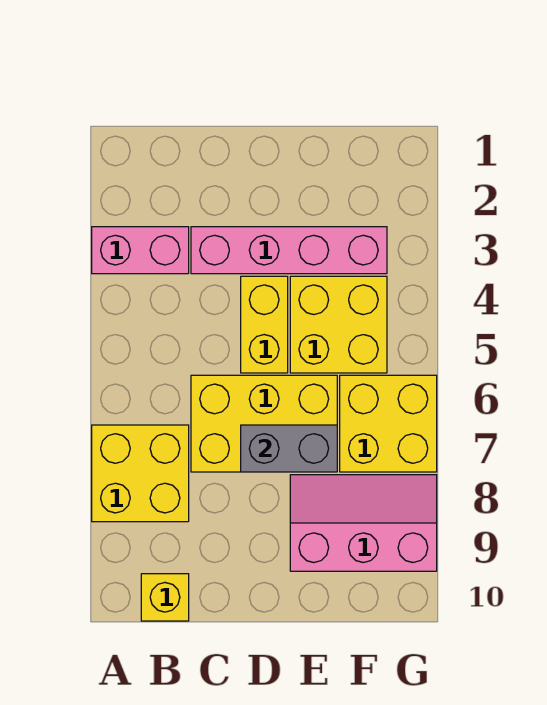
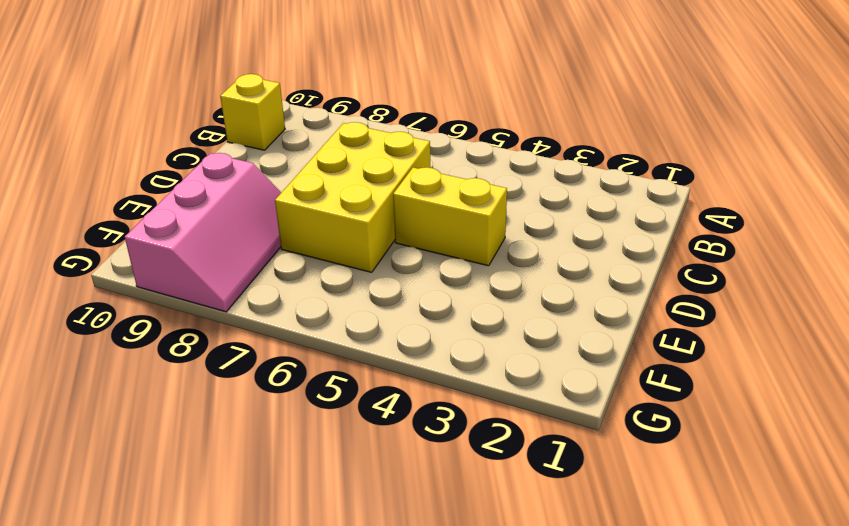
none -> pink 1x2 brick [92,227,189,274]
none -> yellow 2x2 brick [92,425,189,522]

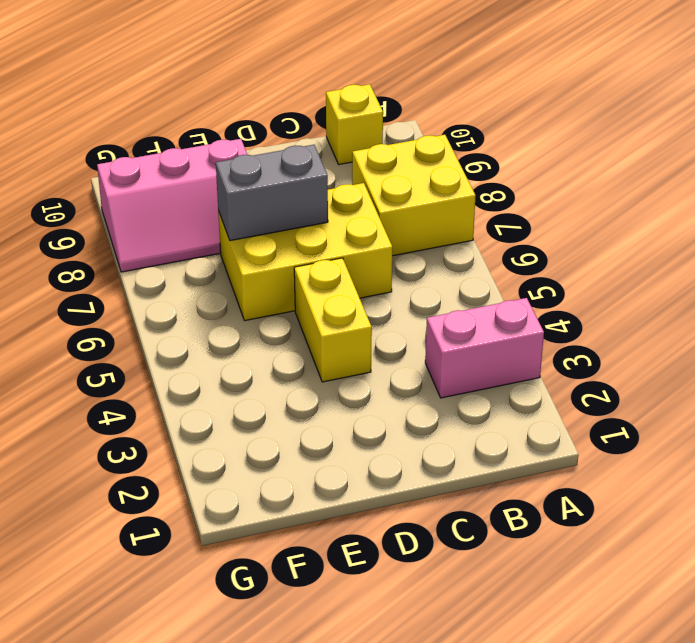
none -> pink 1x4 brick [191,227,387,274]
none -> yellow 2x2 brick [290,276,387,373]

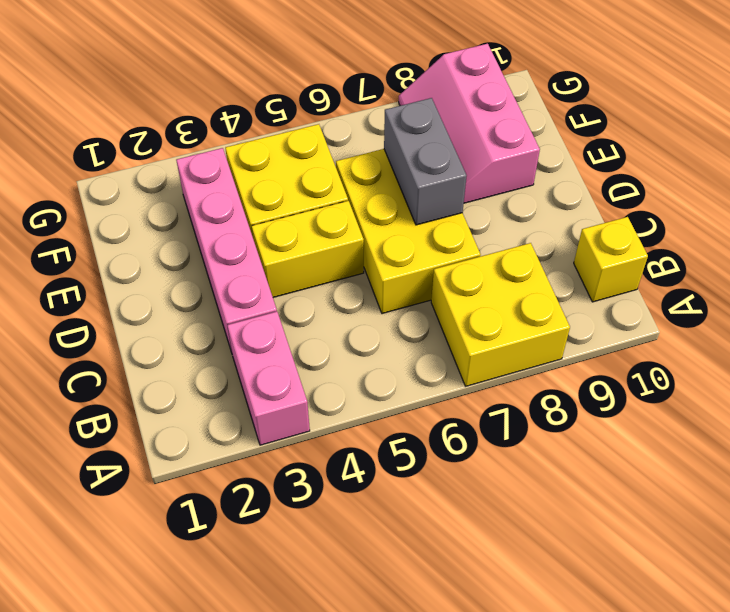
none -> yellow 2x2 brick [340,375,437,472]

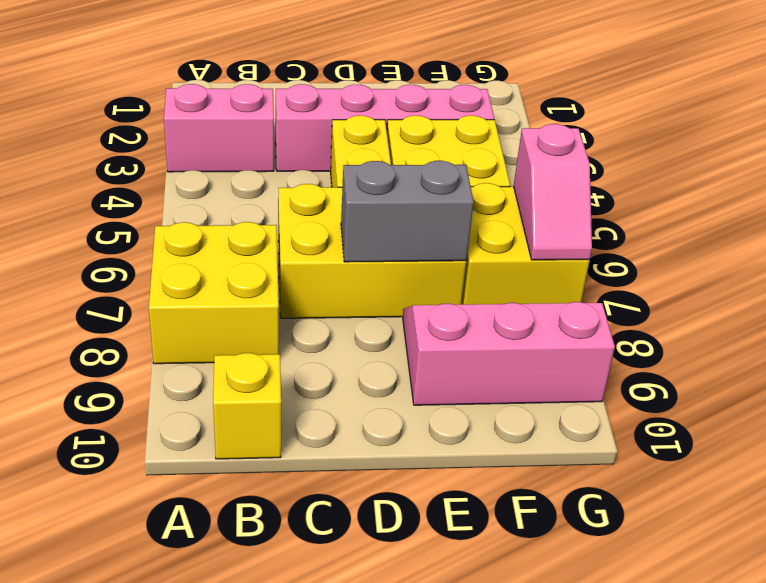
pink 1x2 slope [514,124,592,260] -> none

